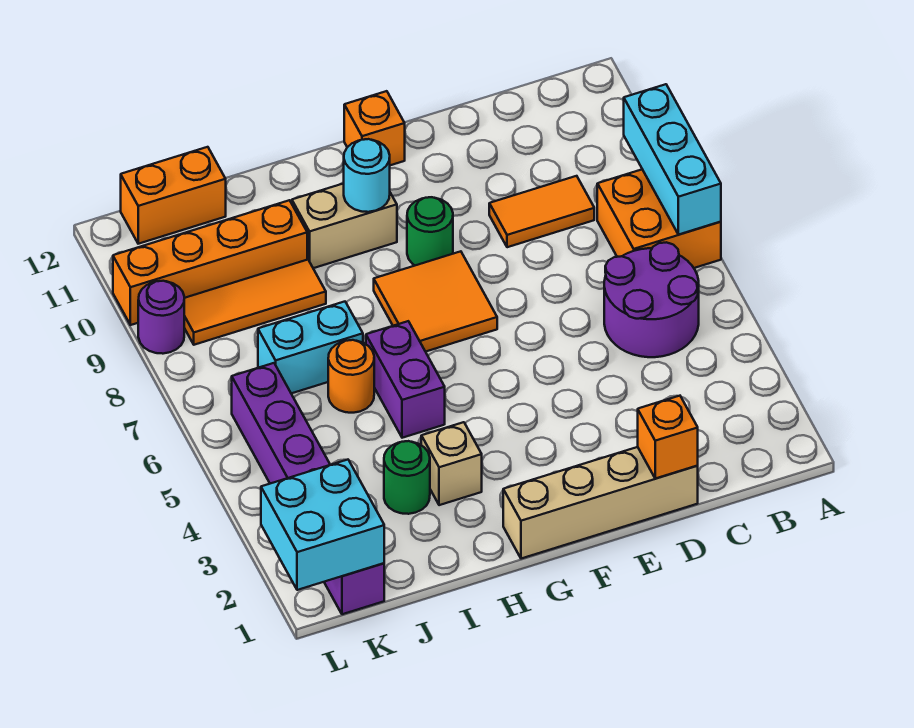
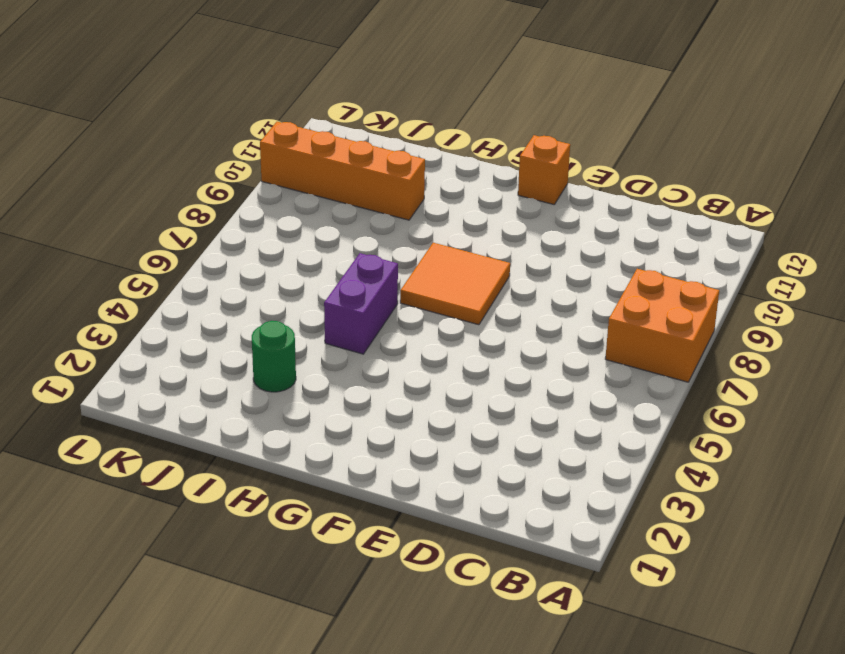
none -> purple 2x2 round brick [604,242,699,357]
none -> orange 1x2 tile [489,176,594,247]
none -> tan 1x4 brick [503,447,698,559]

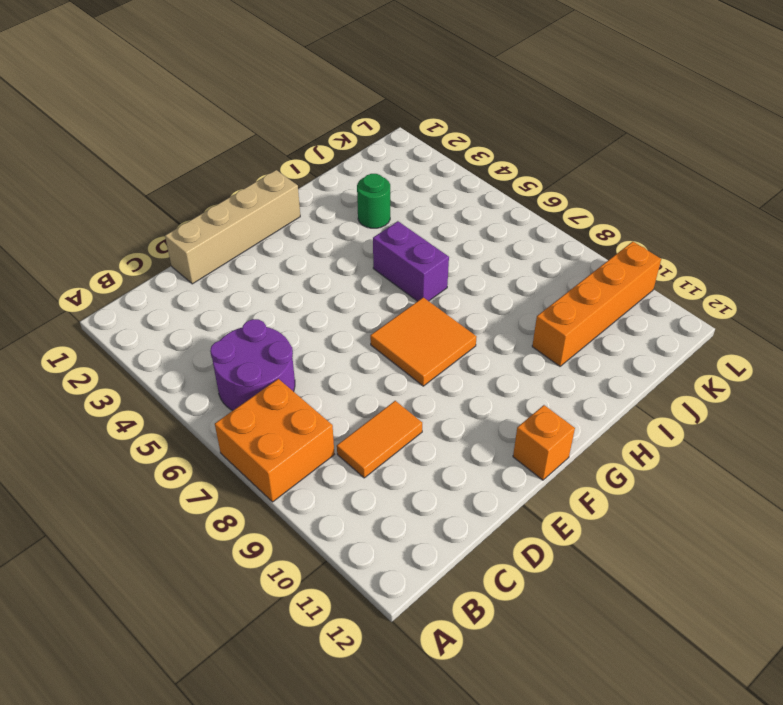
none -> green 1x1 round brick [407,197,453,265]
none -> tan 1x2 brick [292,183,397,268]
none -> tan 1x1 brick [421,422,482,505]

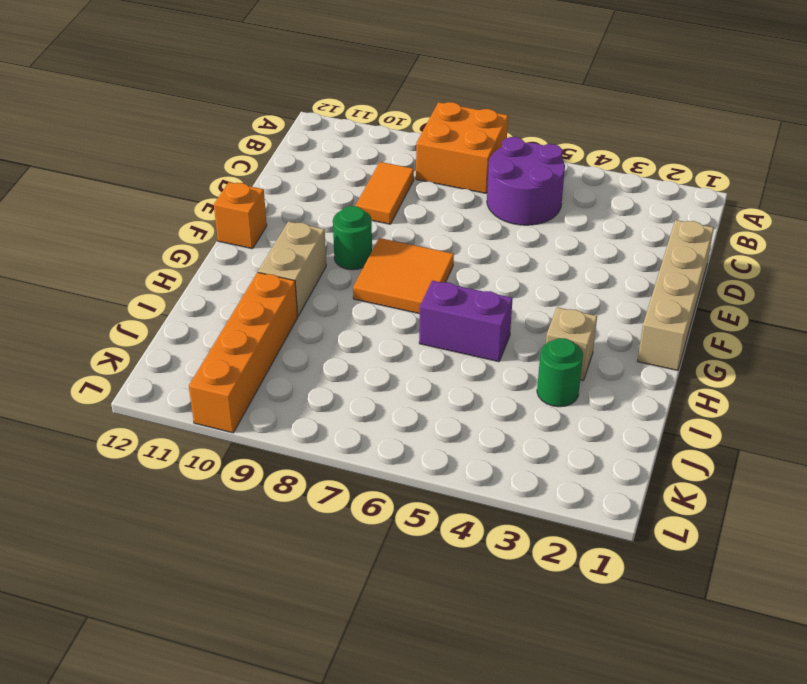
none -> orange 1x1 round brick [328,340,374,413]
none -> cyan 1x2 brick [258,302,363,393]
none -> orange 1x3 tile [184,260,326,345]

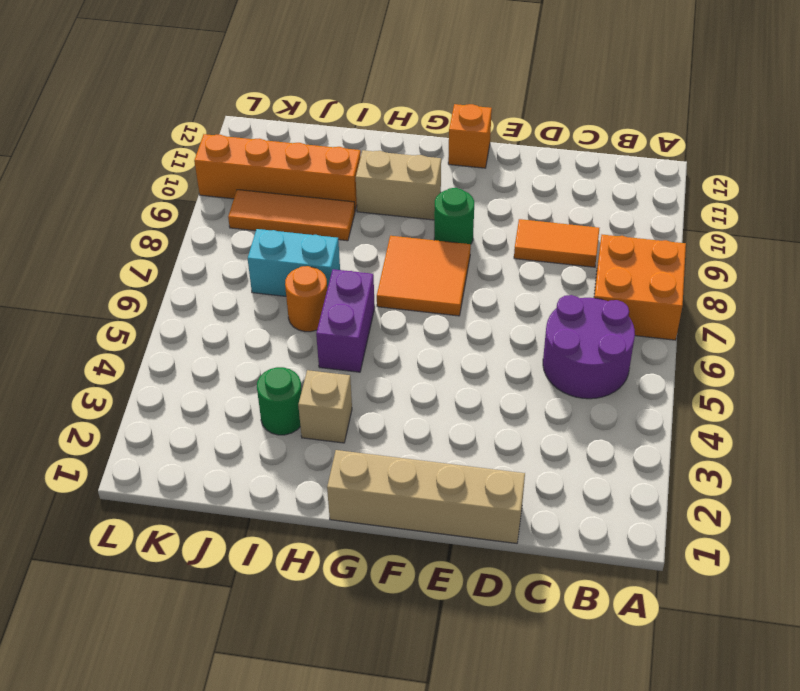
none -> orange 1x2 brick [121,147,226,244]
none -> purple 1x6 brick [232,363,384,614]
none -> purple 1x1 round brick [138,281,184,354]

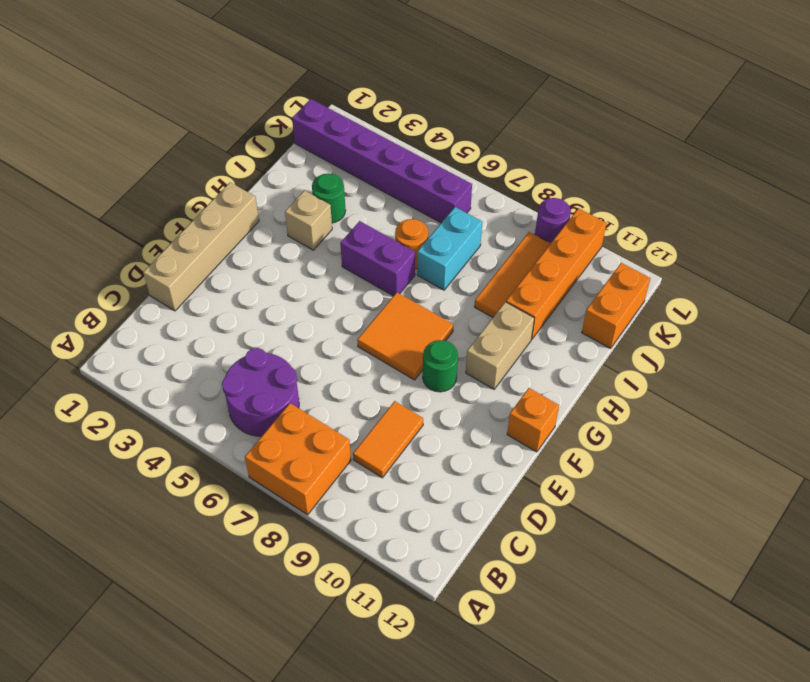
none -> cyan 1x3 brick [624,84,721,235]
none -> orange 1x1 brick [638,396,698,478]
none -> cyan 1x1 round brick [344,139,390,212]

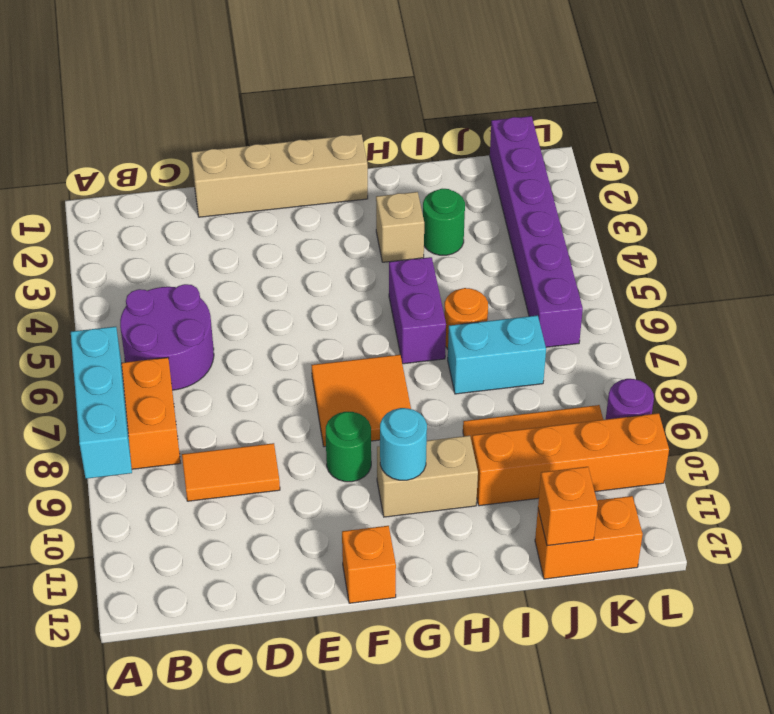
orange 1x1 brick [538,467,598,546] -> orange 1x1 brick moved to [638,396,698,478]
none -> cyan 2x2 brick [261,460,384,590]

